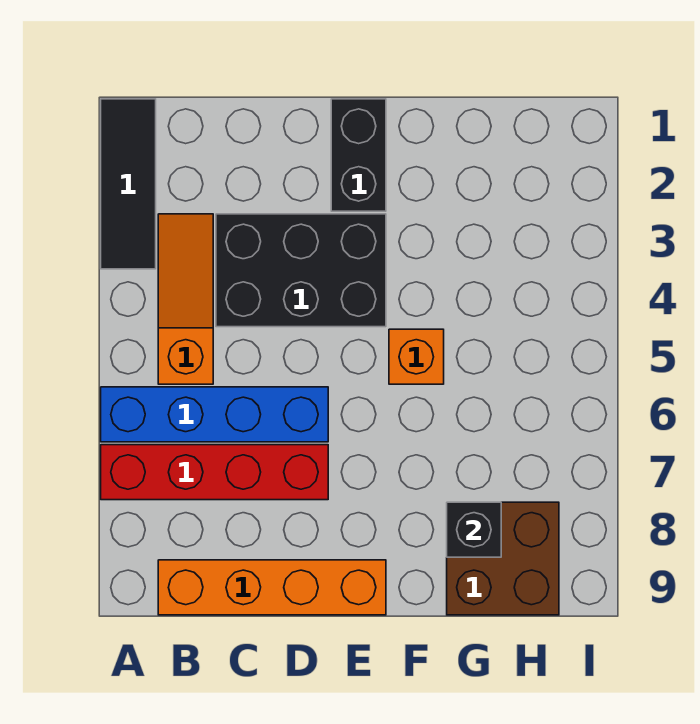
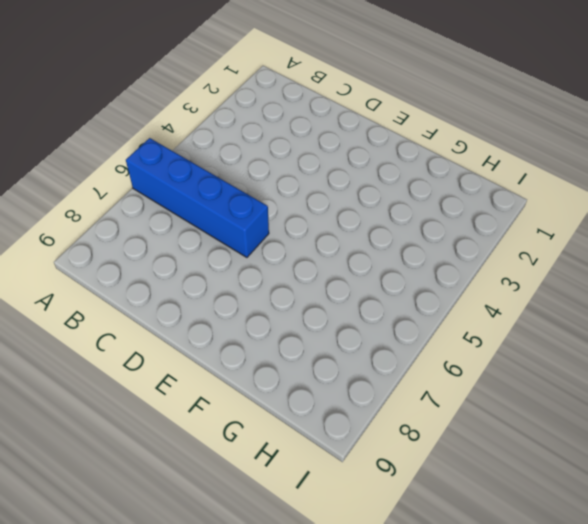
none -> black 1x3 tile [101,99,156,269]
none -> red 1x4 brick [101,445,328,500]

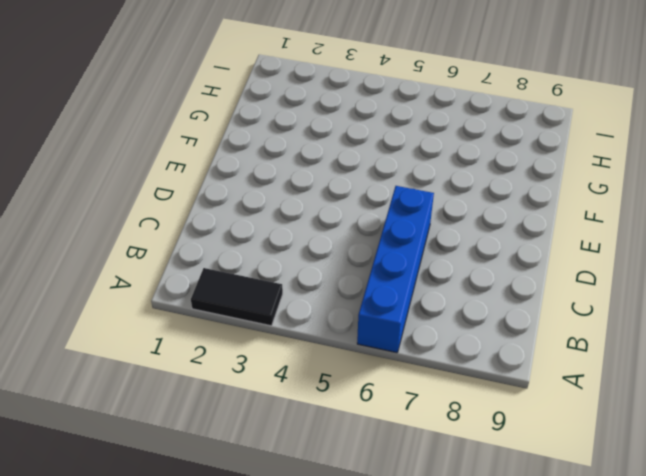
black 1x2 tile [191,268,283,326] -> black 1x3 tile [101,99,156,269]
none -> red 1x4 brick [101,445,328,500]
none -> orange 1x3 slope [158,214,213,384]

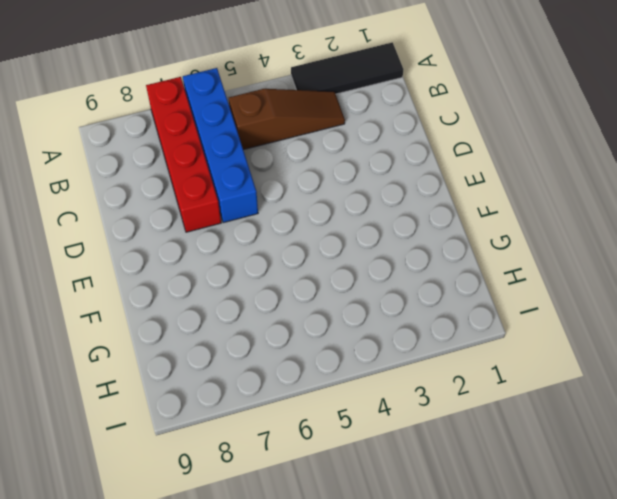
brown 1x3 slope [229,89,345,150] -> orange 1x3 slope [158,214,213,384]
none -> orange 1x4 brick [158,560,386,615]
none -> black 2x3 brick [216,214,386,327]

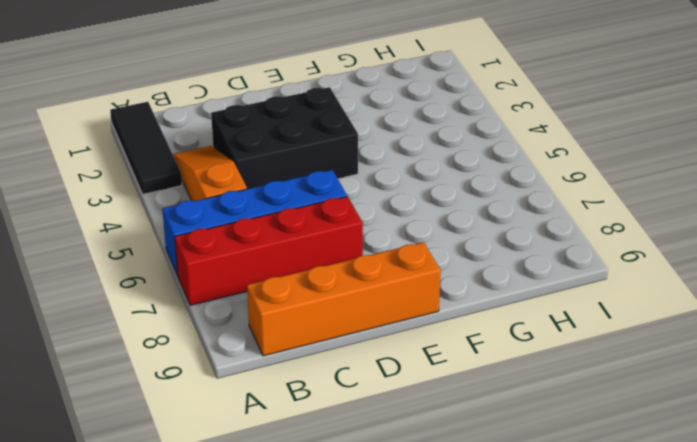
none -> black 1x2 brick [331,99,386,211]
none -> orange 1x1 brick [389,329,444,384]

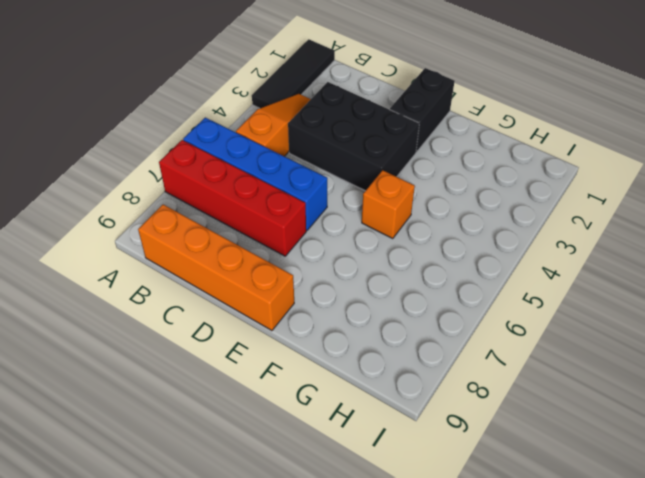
none -> brown 2x2 brick [447,502,559,615]
none -> black 1x1 brick [447,502,501,557]

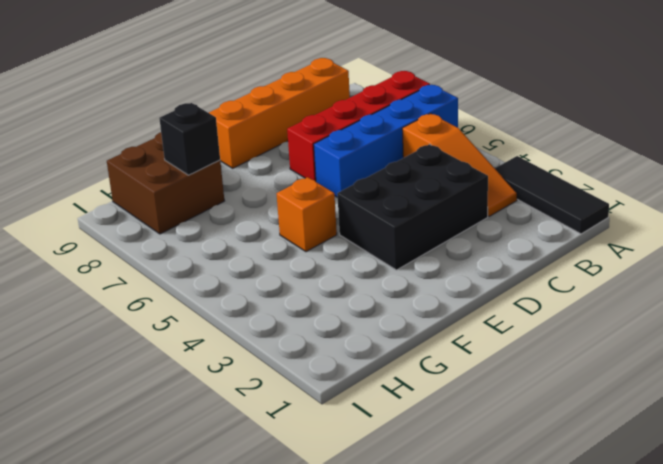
none -> black 1x2 brick [331,99,386,211]

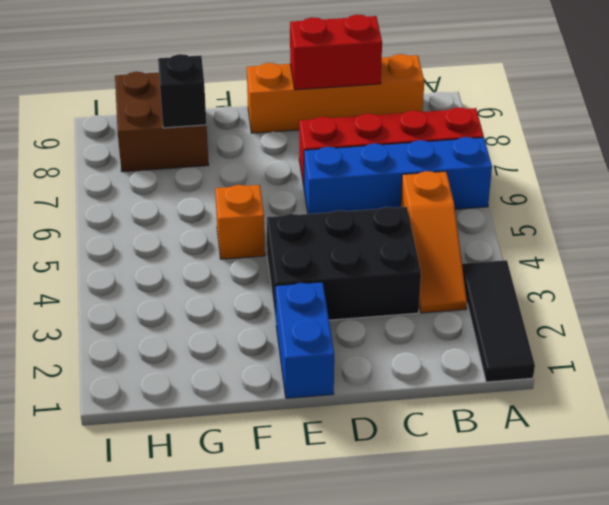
red 1x2 brick [290,15,382,90] -> none
blue 1x2 brick [276,282,334,398] -> black 1x2 brick [331,99,386,211]

